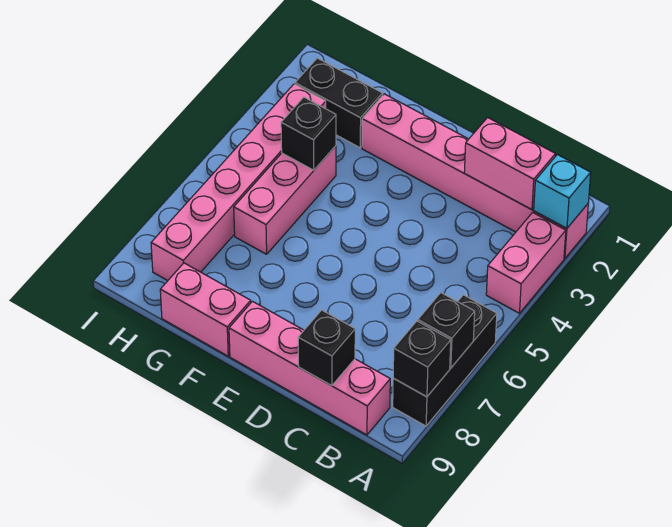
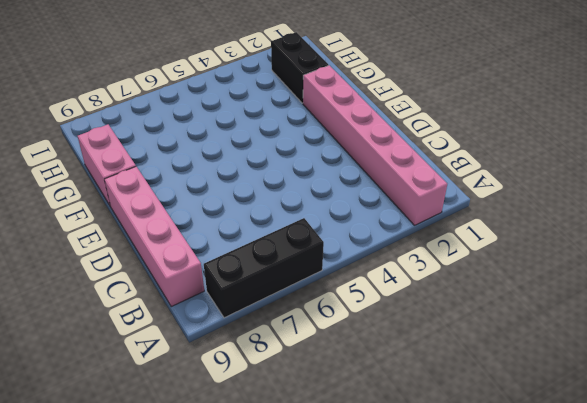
none -> pink 1x2 brick [486,212,566,313]
none -> pink 1x3 brick [234,146,336,254]
none -> pink 1x6 brick [151,84,326,281]

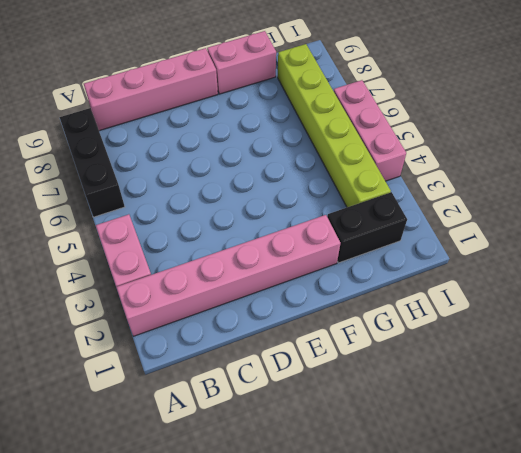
lime 1x6 brick [278,44,391,207] -> pink 1x6 brick [151,84,326,281]
pink 1x3 brick [334,80,406,181] -> pink 1x3 brick moved to [234,146,336,254]
none -> cyan 1x1 brick [534,155,591,228]
none -> black 1x1 brick [418,293,475,368]
none -> black 1x1 brick [393,321,451,397]

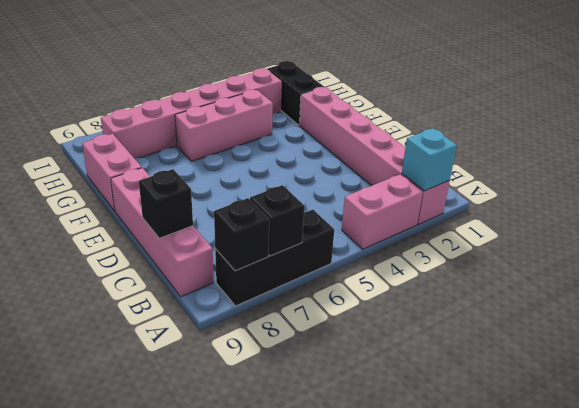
none -> pink 1x2 brick [464,118,555,210]
none -> black 1x1 brick [281,97,336,170]

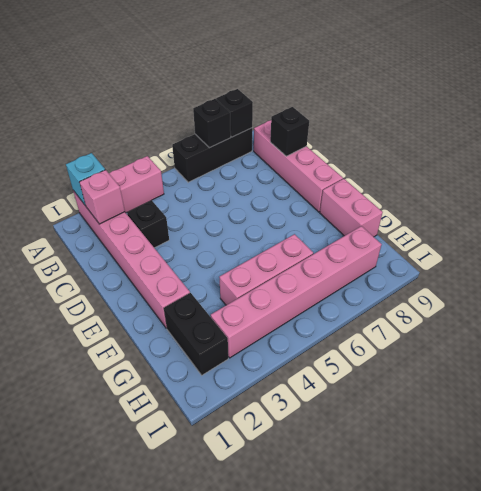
pink 1x1 brick [80,170,125,224] -> pink 1x2 brick [464,118,555,210]
black 1x1 brick [127,200,169,248] -> black 1x1 brick moved to [281,97,336,170]

